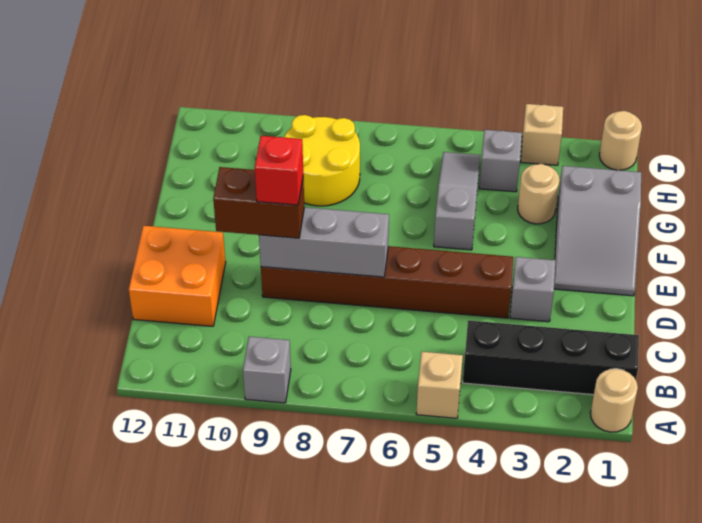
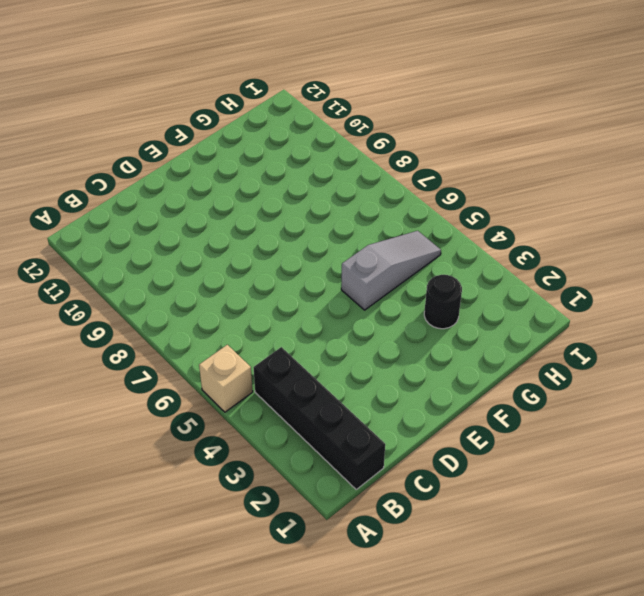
black 1x1 round brick [424,275,462,329] -> tan 1x1 round brick [518,164,559,224]
none -> tan 1x1 round brick [590,369,638,432]
none -> grey 1x1 brick [243,337,291,403]
none -> orange 2x2 brick [129,226,226,326]

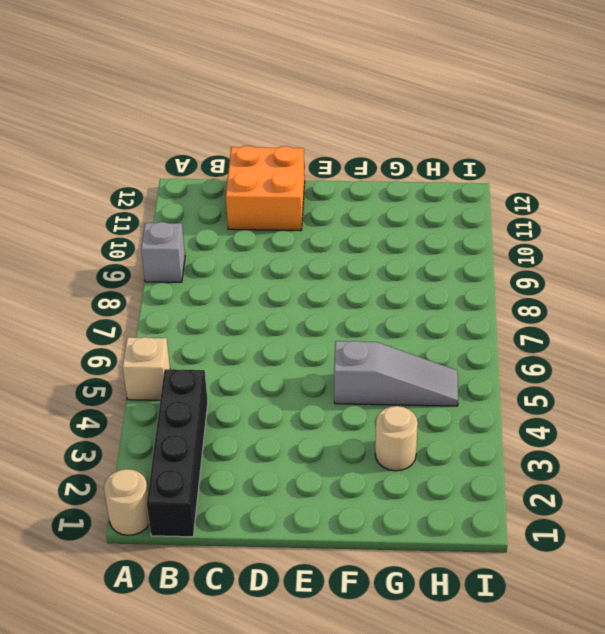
none -> grey 1x1 brick [510,257,555,322]
none -> brown 1x6 brick [261,246,513,318]
none -> grey 2x3 slope [554,166,641,296]

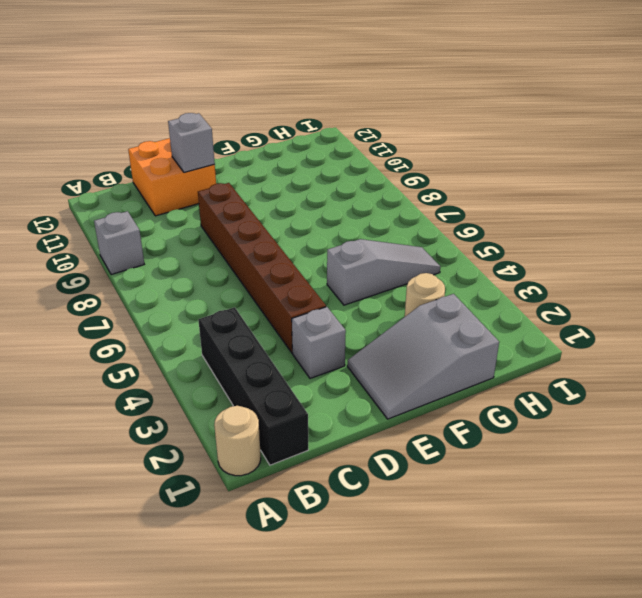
grey 1x1 brick [168,113,215,173] -> grey 1x1 brick moved to [479,130,522,192]
none -> tan 1x1 brick [416,352,463,418]
none -> yellow 2x2 round brick [284,115,360,206]
none -> tan 1x1 round brick [599,111,642,170]

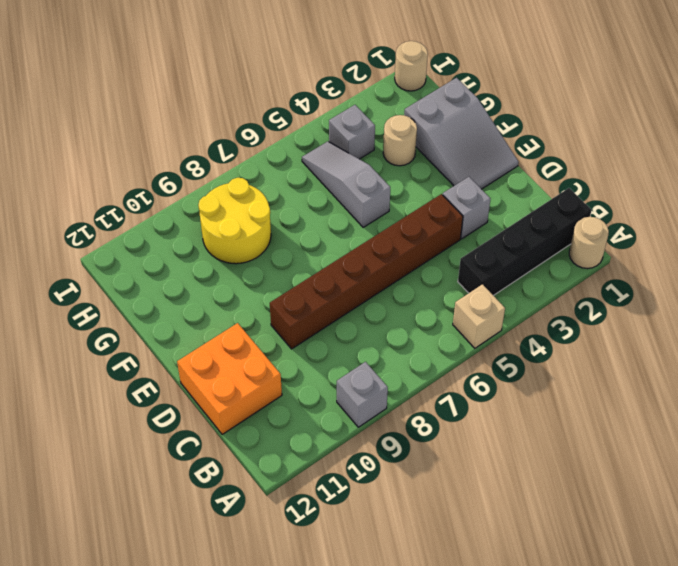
none -> tan 1x1 brick [521,104,563,165]
none -> grey 1x3 brick [259,207,389,277]
none -> brown 1x2 brick [213,167,304,238]

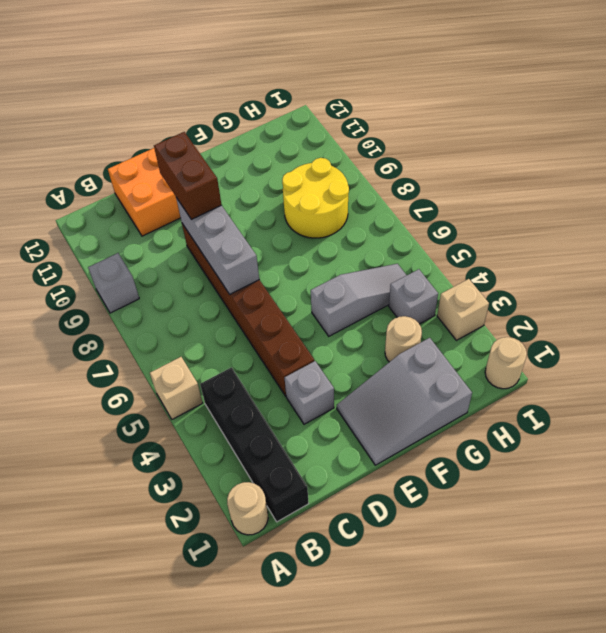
none -> red 1x1 brick [255,136,303,205]

